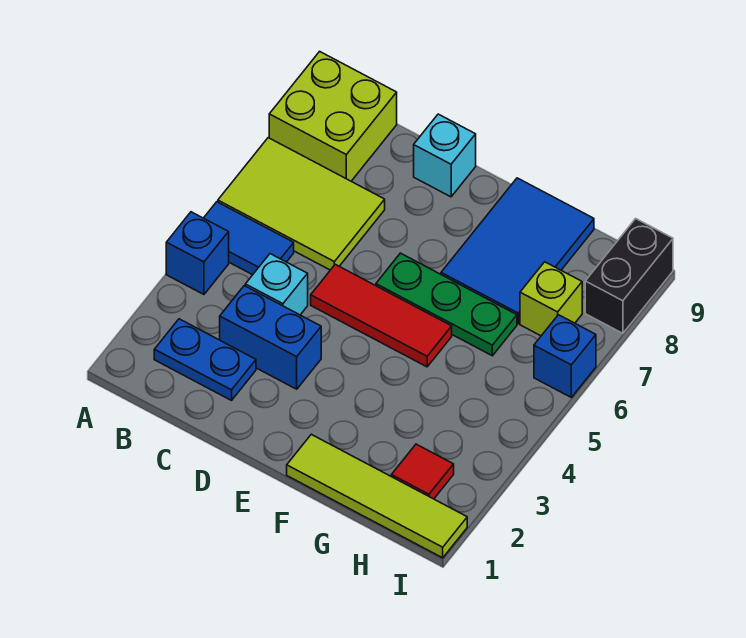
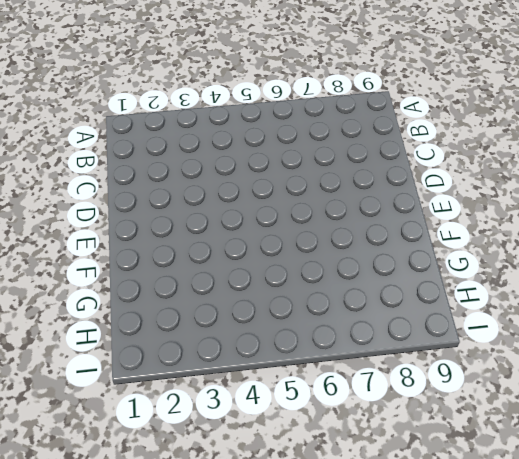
none -> blue 1x1 brick [166,212,229,294]
none -> blue 1x2 tile [204,202,294,275]
none -> lime 2x3 tile [218,138,385,270]

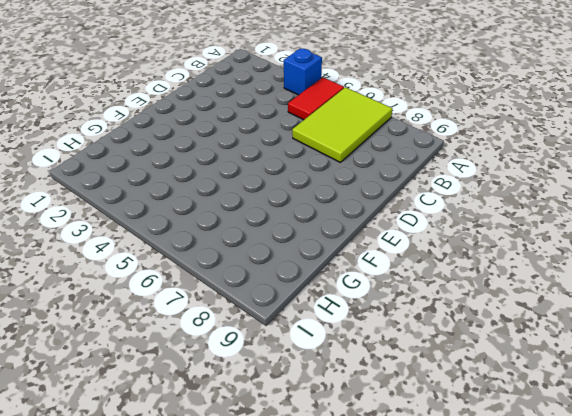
red 1x2 tile [288,77,344,120] -> blue 1x2 tile [204,202,294,275]
none -> lime 2x2 brick [269,51,397,181]
none -> blue 1x2 plate [154,319,256,400]
none -> blue 1x2 brick [220,286,321,389]

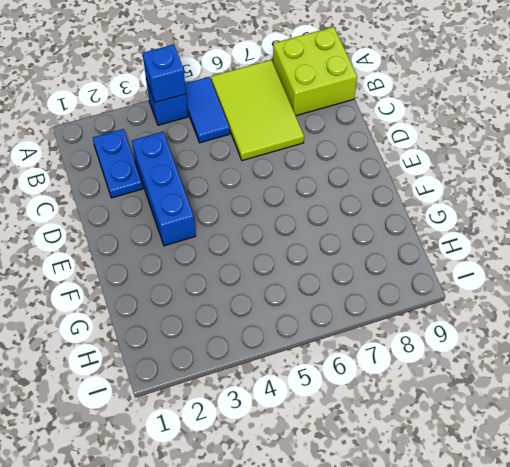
blue 1x1 brick [143,44,186,102] -> blue 1x1 brick moved to [534,315,596,397]
blue 1x3 brick [132,132,196,246] -> blue 1x2 brick [220,286,321,389]
none -> cyan 1x1 brick [245,254,308,315]
none -> red 1x3 tile [311,264,452,367]
none -> cyan 1x1 brick [414,114,476,197]

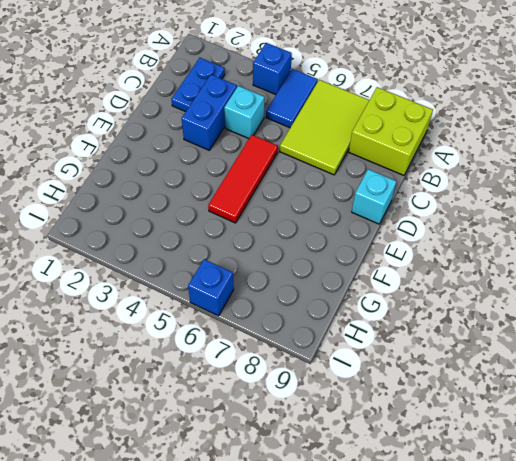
none -> green 1x3 plate [376,253,517,356]
none -> lime 1x4 tile [287,434,467,558]
none -> blue 2x3 tile [441,178,594,324]

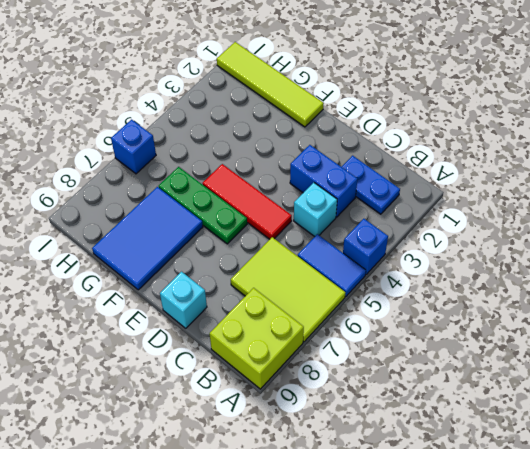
none -> red 1x1 tile [391,444,454,499]
none -> lime 1x1 brick [520,262,582,336]
none -> black 1x2 brick [585,219,673,333]

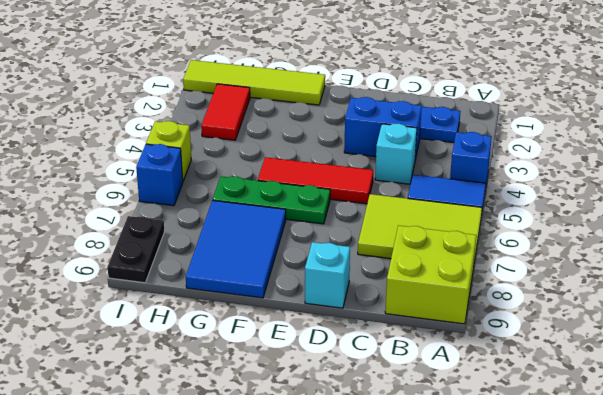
red 1x2 tile [201,84,250,140] -> red 1x1 tile [391,444,454,499]
lime 1x1 brick [146,121,191,181] -> lime 1x1 brick moved to [520,262,582,336]
black 1x2 plate [107,216,165,283] -> black 1x2 brick [585,219,673,333]

